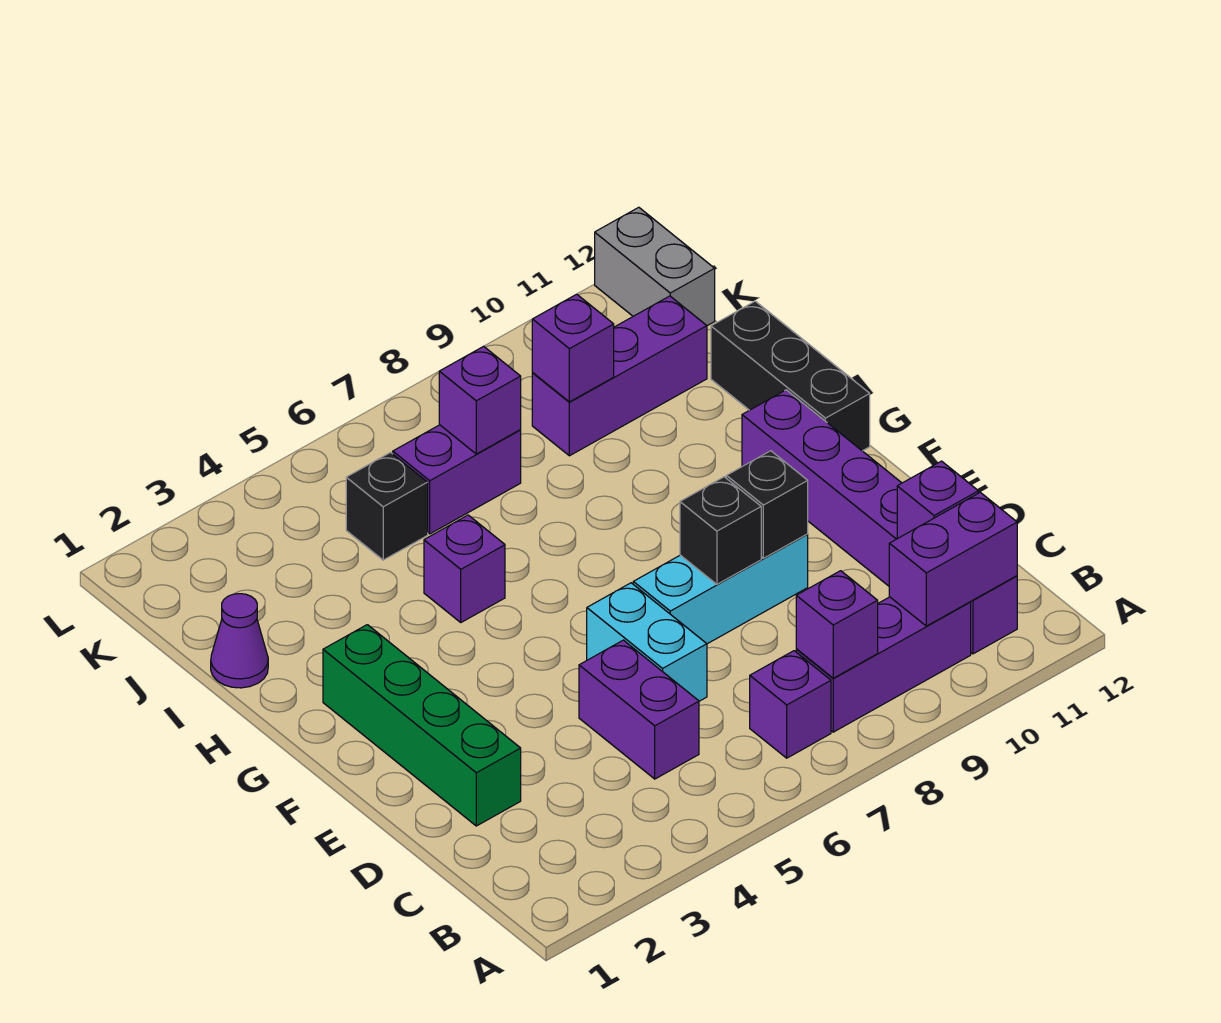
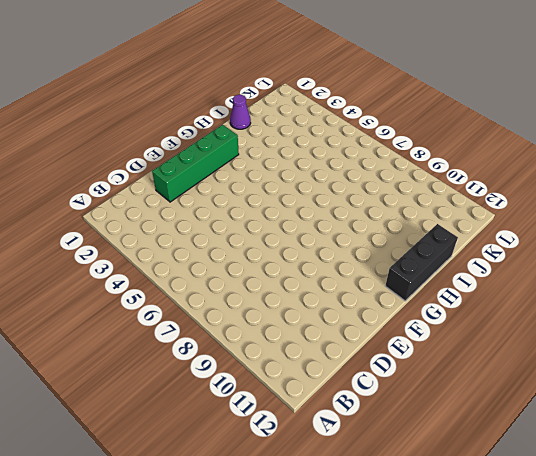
none -> purple 1x1 brick [750,651,831,758]
none -> purple 1x3 brick [796,597,971,732]
none -> purple 1x6 brick [742,390,1017,654]

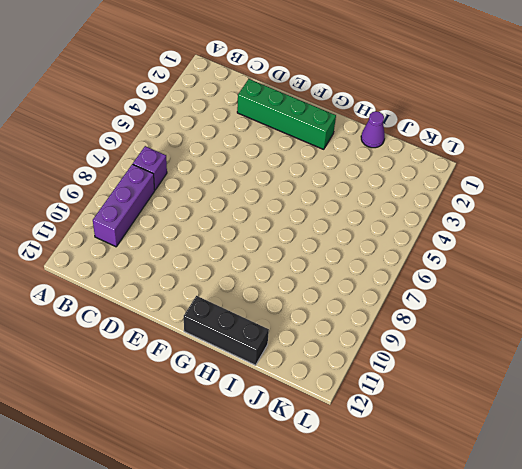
none -> purple 1x6 brick [742,390,1017,654]
none -> purple 1x2 brick [579,640,699,779]
none -> cyan 1x2 brick [587,583,707,701]

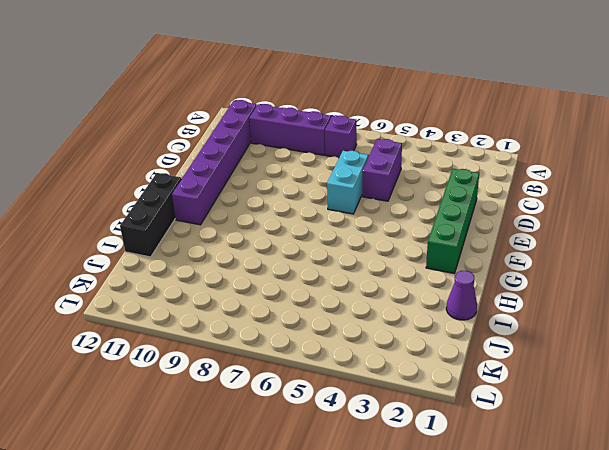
none -> cyan 1x3 brick [633,534,808,644]
none -> purple 1x1 brick [424,515,505,622]
none -> black 1x1 brick [346,453,428,560]

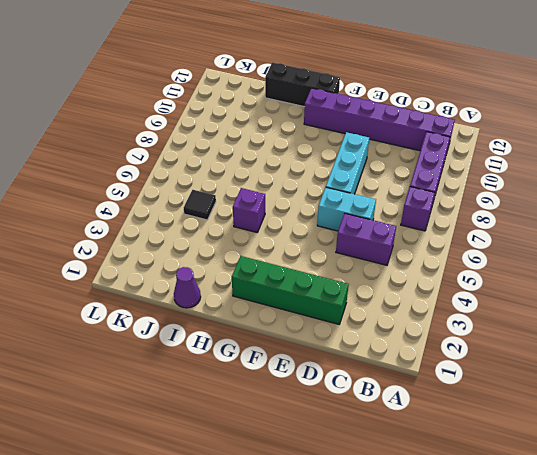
black 1x1 tile [184,190,216,220] -> black 1x1 brick [346,453,428,560]
none -> purple 1x2 brick [393,425,521,534]
none -> purple 1x3 brick [532,296,707,456]
none -> grey 1x2 brick [595,207,715,326]

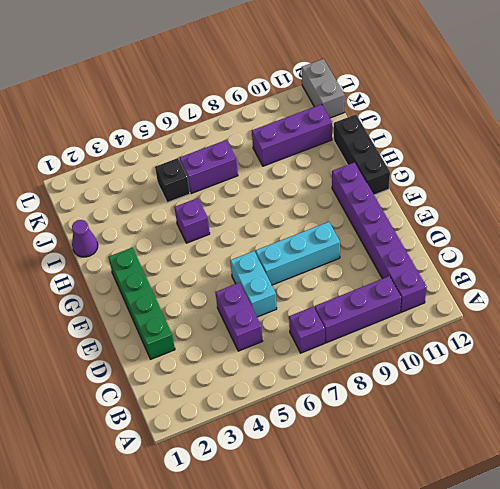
none -> purple 1x1 brick [796,571,878,678]
none -> purple 1x2 brick [889,492,1017,626]
none -> purple 1x1 brick [897,461,978,539]

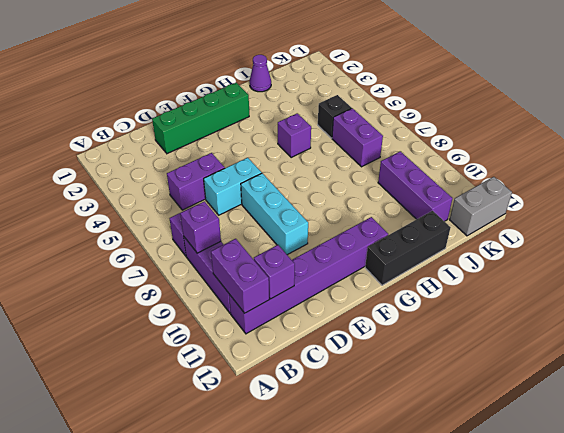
none -> black 1x1 brick [680,477,761,584]
none -> black 1x1 brick [726,451,808,558]
none -> purple 1x1 brick [439,346,521,454]

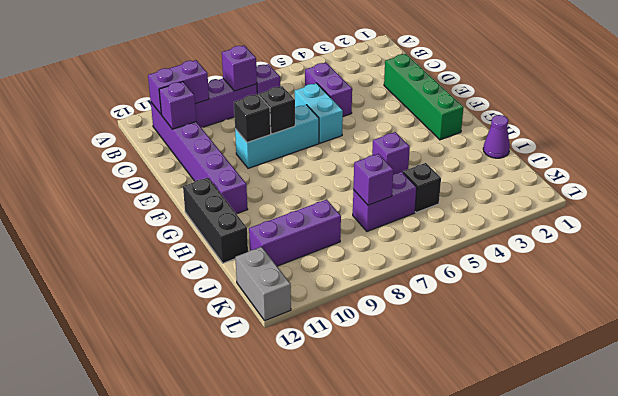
none -> purple 1x1 brick [532,294,614,402]

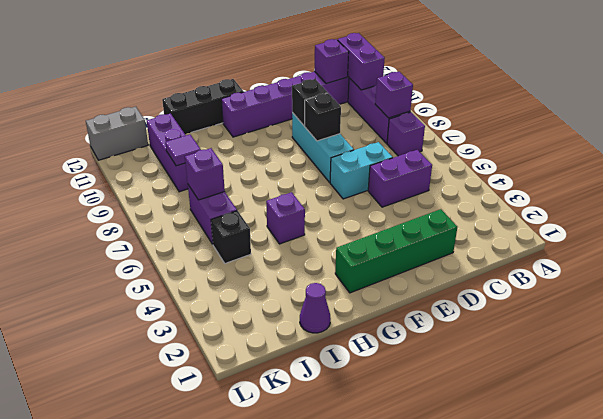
purple 1x1 tile [165,135,201,166] -> purple 1x1 brick [532,294,614,402]

